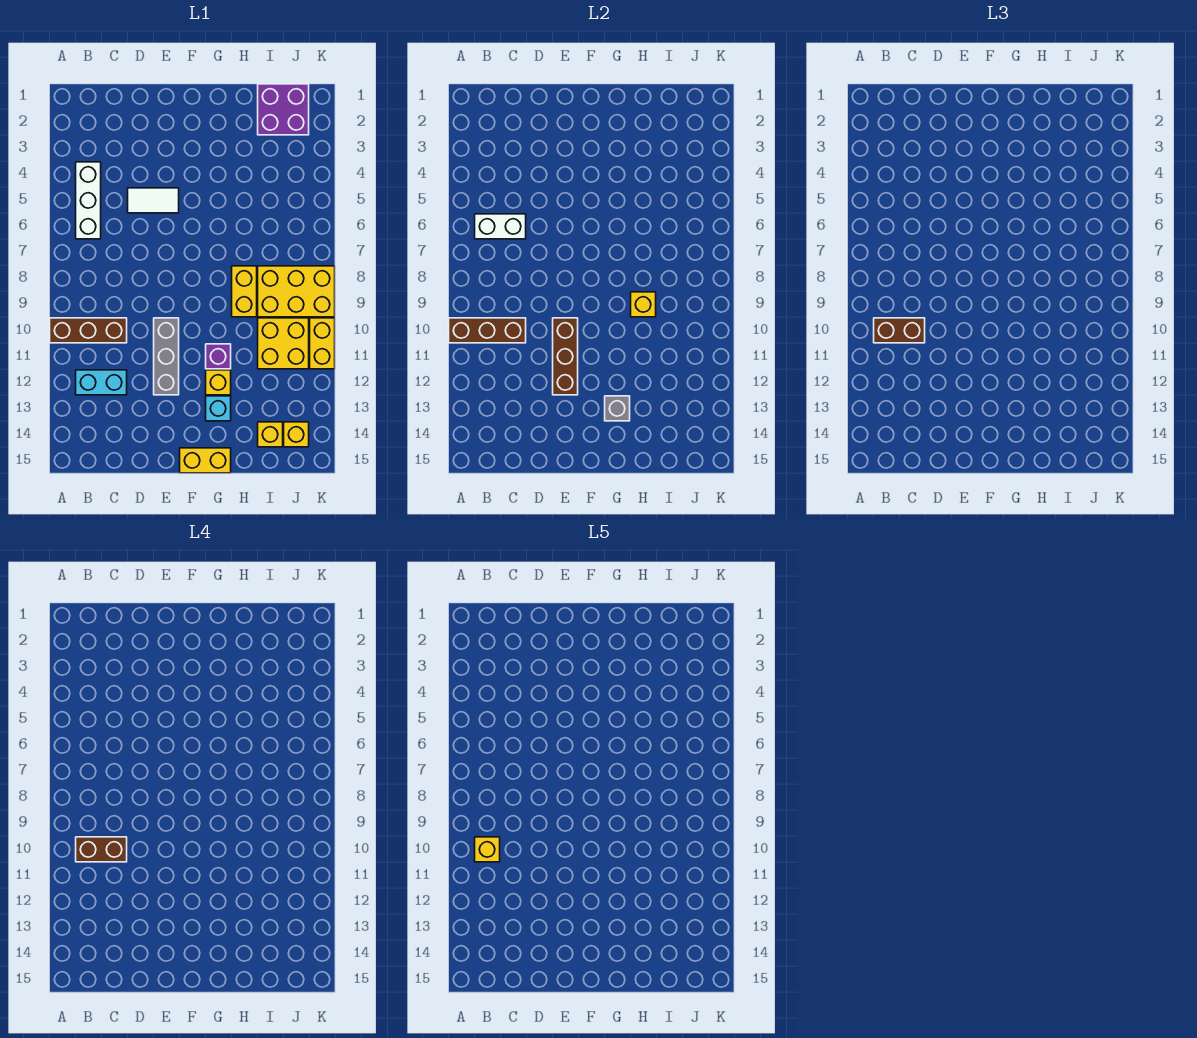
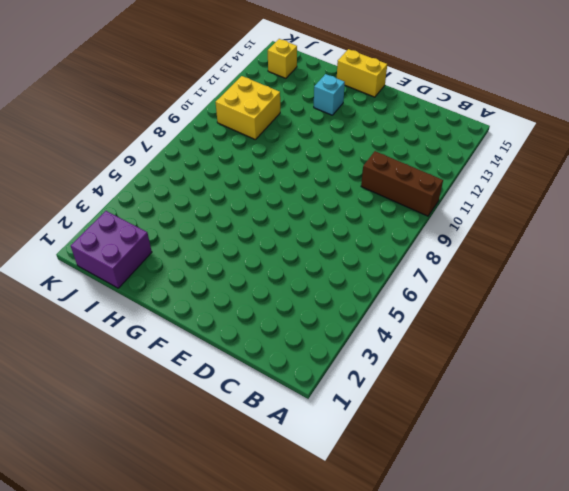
none -> white 1x3 brick [76,162,101,239]
none -> cyan 1x2 brick [76,370,127,395]
none -> white 1x2 tile [128,188,179,213]

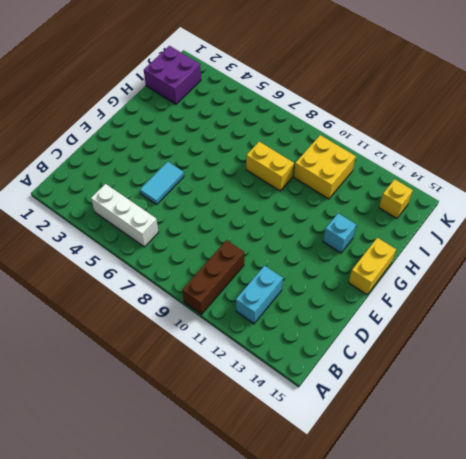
cyan 1x2 tile [140,162,184,204] -> white 1x2 tile [128,188,179,213]
none -> grey 1x3 brick [154,318,179,395]
none -> purple 1x1 brick [206,344,231,369]
none -> yellow 1x1 brick [206,370,231,395]

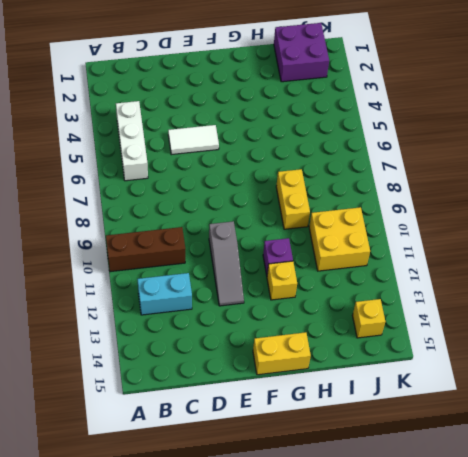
grey 1x3 slope [209,221,244,306] -> grey 1x3 brick [154,318,179,395]
none -> cyan 1x1 brick [206,396,231,421]
none -> yellow 2x3 brick [258,266,335,317]
none -> yellow 1x1 brick [258,422,283,447]

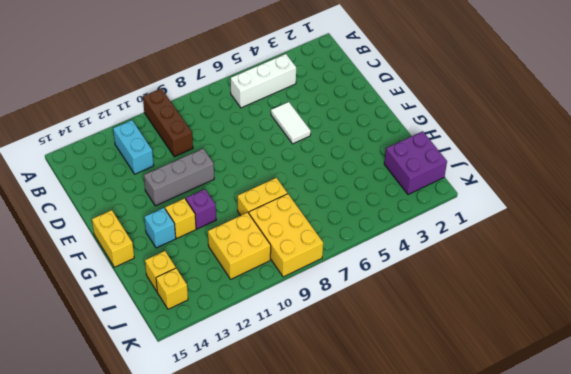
none -> yellow 1x2 brick [310,318,335,369]
none -> brown 1x3 brick [449,318,526,343]
none -> white 1x2 brick [475,214,526,239]

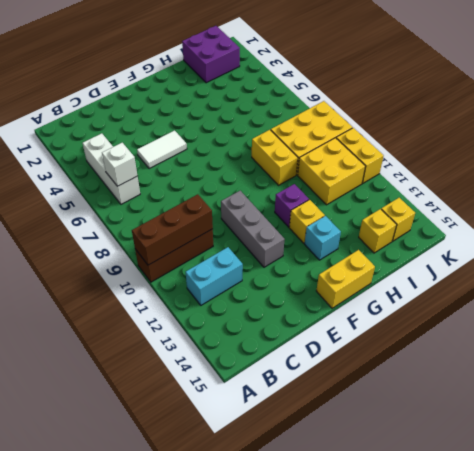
white 1x1 brick [102,143,137,186] -> white 1x2 brick [475,214,526,239]
none -> brown 1x3 brick [553,318,578,395]
none -> grey 1x1 brick [605,396,630,421]
none -> yellow 1x1 brick [631,292,656,317]

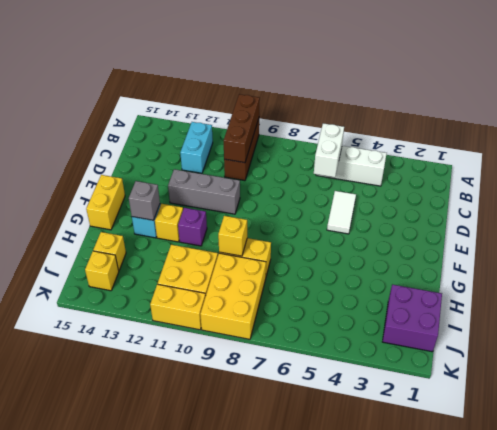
none -> brown 1x3 brick [553,318,578,395]
none -> brown 1x2 brick [874,318,925,343]
none -> brown 1x2 brick [76,837,127,862]

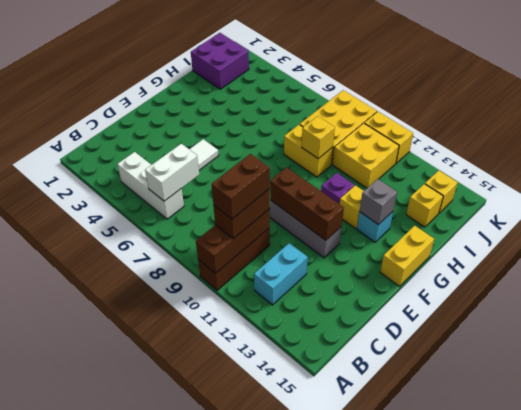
none -> yellow 1x1 brick [475,837,500,862]

